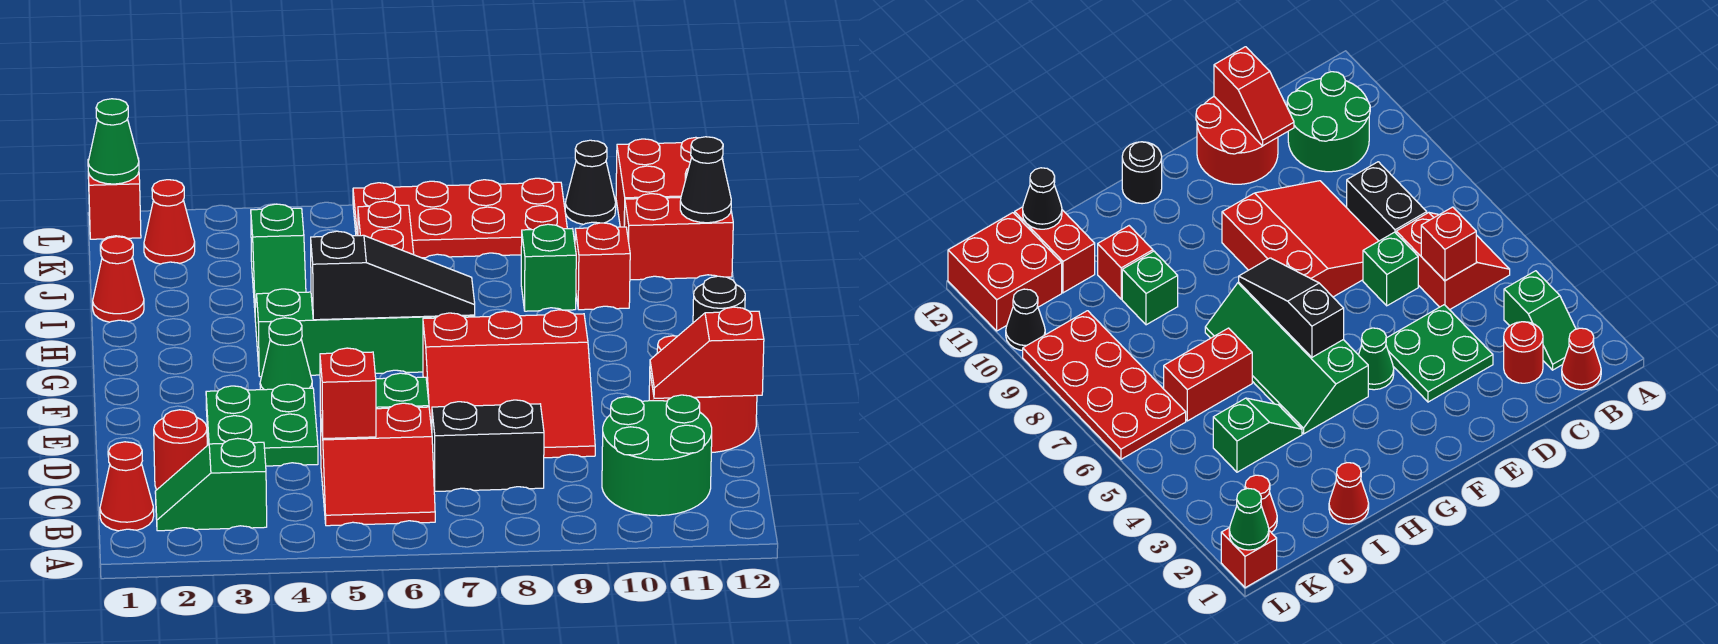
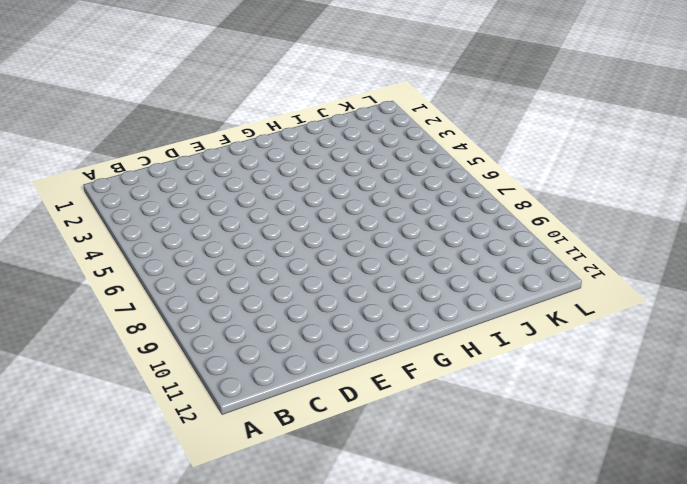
none -> red 1x1 cone [100,442,154,531]
none -> green 1x2 slope [155,438,267,531]
none -> red 2x2 slope [320,403,435,526]

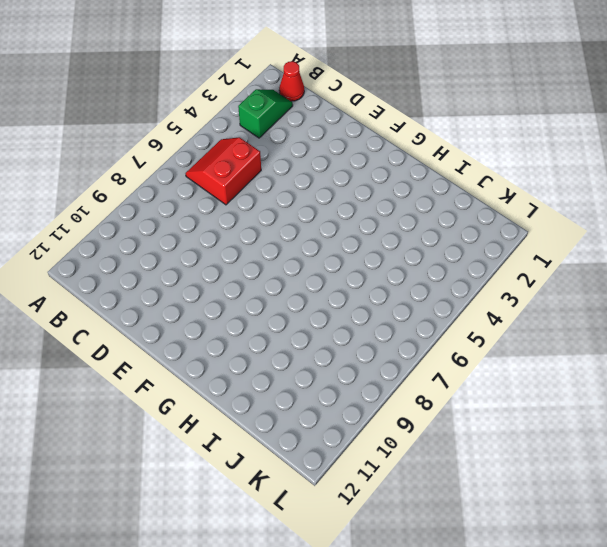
none -> green 2x2 round brick [602,395,712,516]
none -> red 1x1 round brick [154,410,207,490]
none -> black 1x2 brick [432,400,544,491]

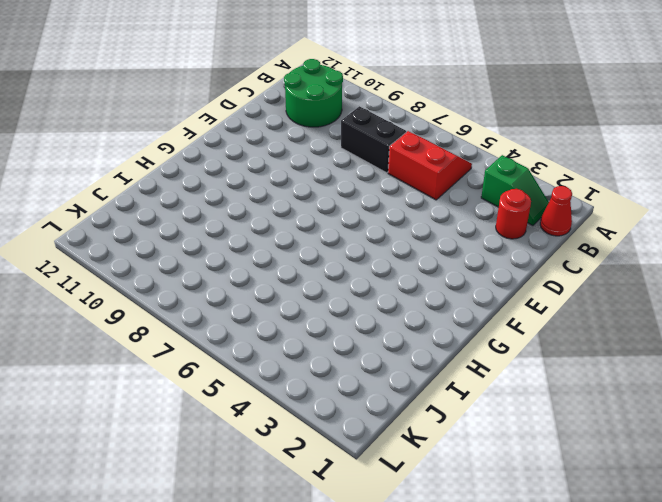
none -> green 2x2 plate [206,384,318,466]
none -> green 1x1 brick [376,373,429,409]
none -> red 3x3 slope [423,310,595,458]

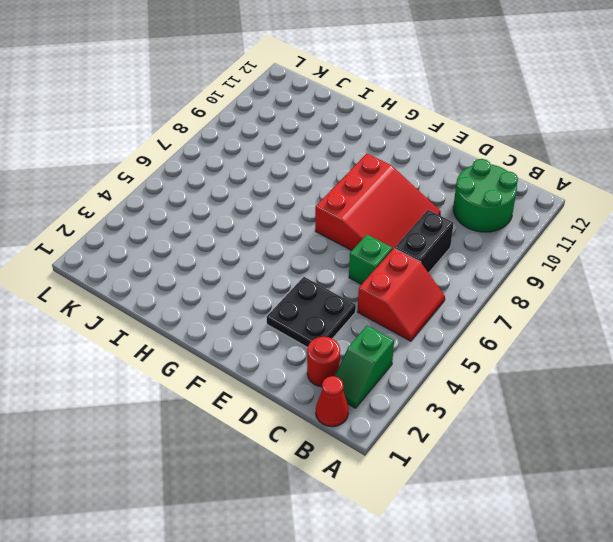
black 2x2 plate [267,277,356,347] -> green 2x2 plate [206,384,318,466]
none -> red 2x2 round brick [649,336,757,453]
none -> green 1x1 cone [260,318,312,390]
none -> green 2x4 slope [255,289,475,377]

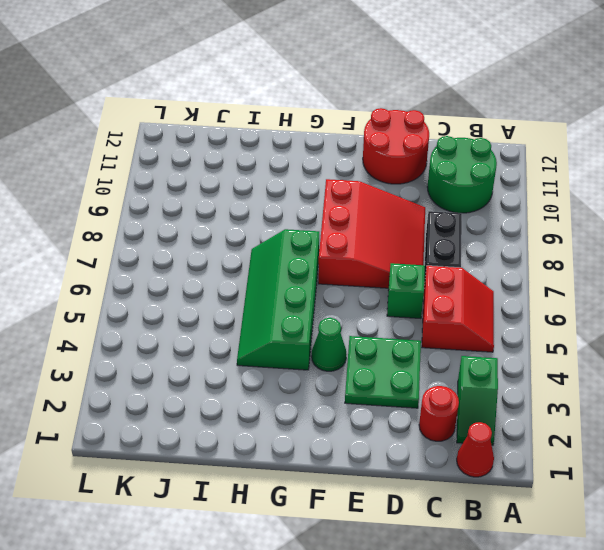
none -> black 1x1 round brick [693,276,745,323]
none -> red 1x1 cone [93,237,144,322]
none -> green 1x2 slope [251,204,306,308]

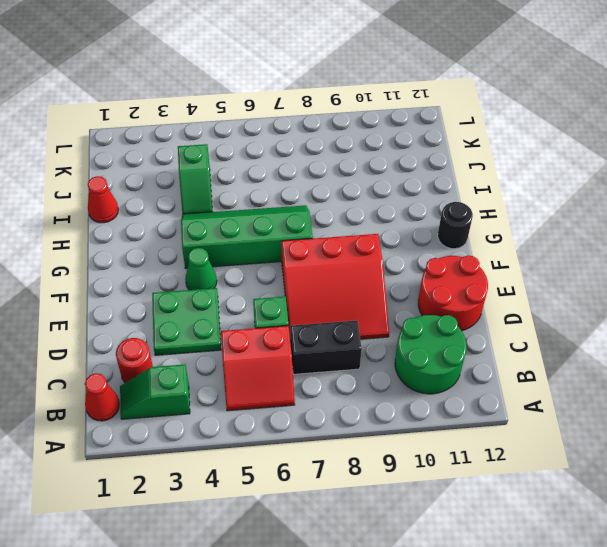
none -> red 1x2 brick [358,201,414,255]
none -> green 1x1 brick [521,224,576,311]
none -> red 1x1 brick [575,223,630,310]

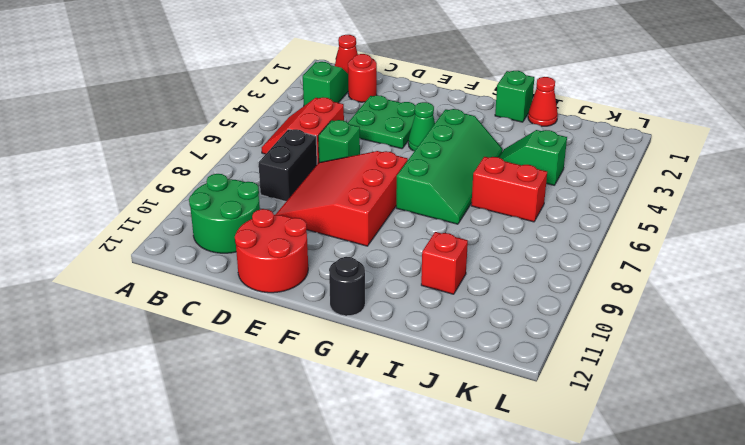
green 1x1 brick [495,71,534,122] -> green 1x1 brick moved to [521,224,576,311]
none -> red 1x2 brick [624,194,733,280]
none -> red 1x1 cone [144,180,195,264]
none -> red 2x4 plate [353,178,567,258]

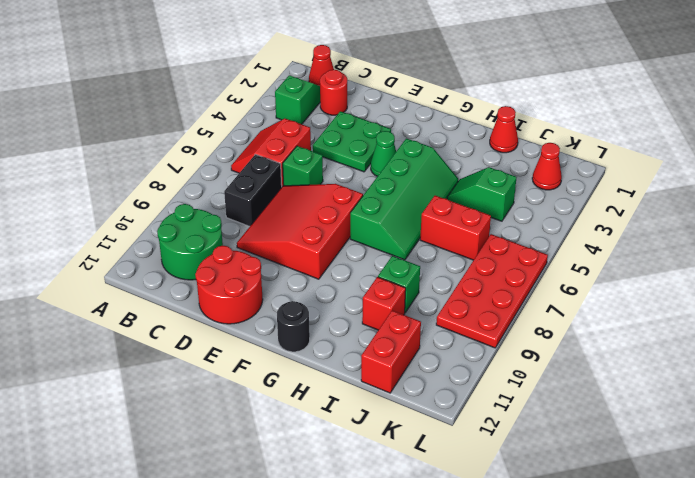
none -> red 2x2 brick [616,137,723,227]
none -> red 1x1 brick [88,158,141,239]
none -> black 1x1 cone [565,140,616,224]

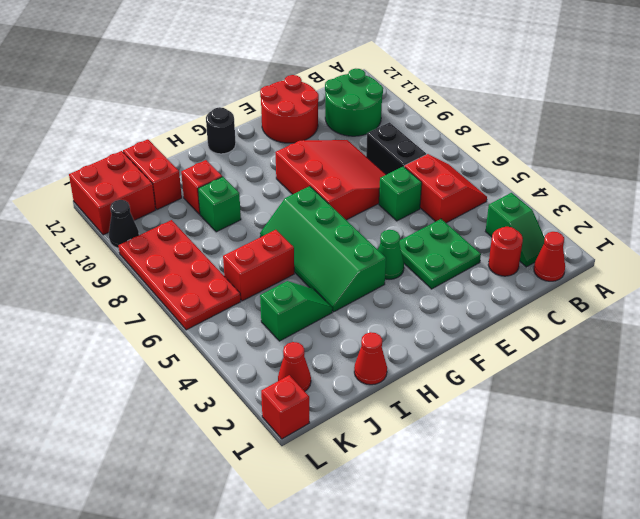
none -> red 1x1 brick [320,348,376,439]
none -> red 1x2 slope [650,307,764,398]
none -> black 1x3 slope [311,231,475,320]

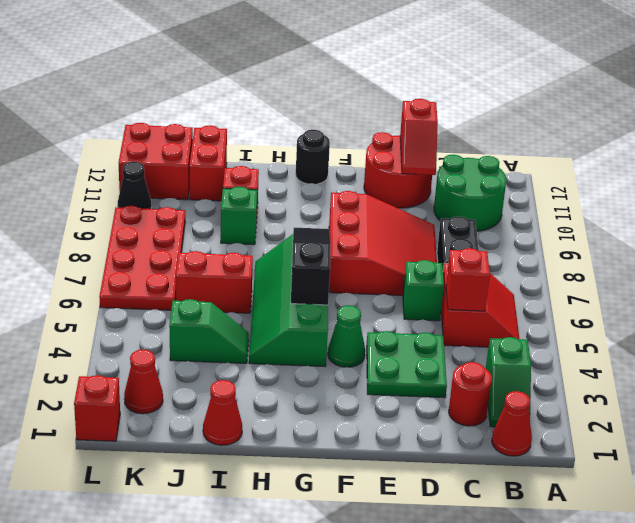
none -> black 1x1 cone [680,137,731,223]
none -> green 1x1 cone [88,99,139,184]

